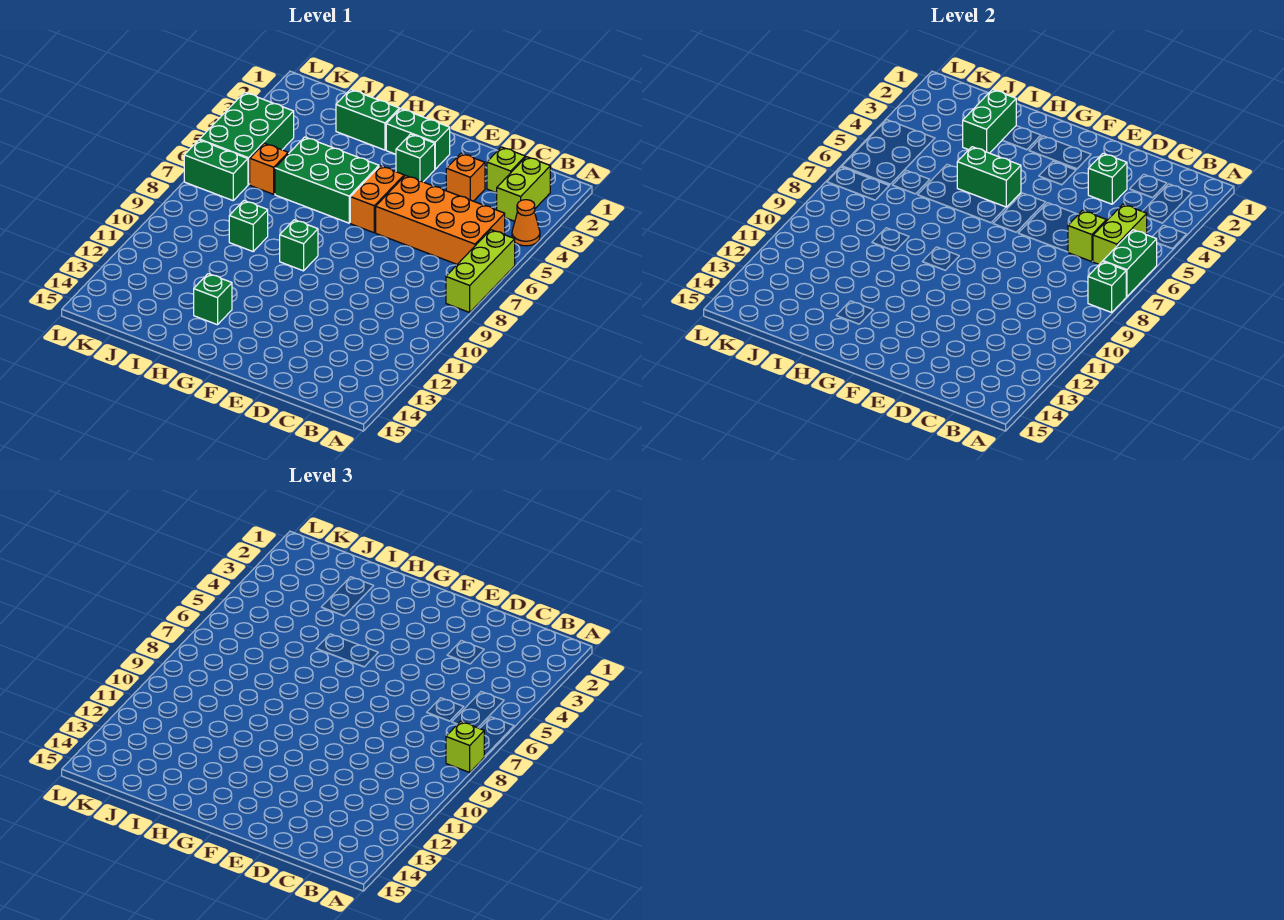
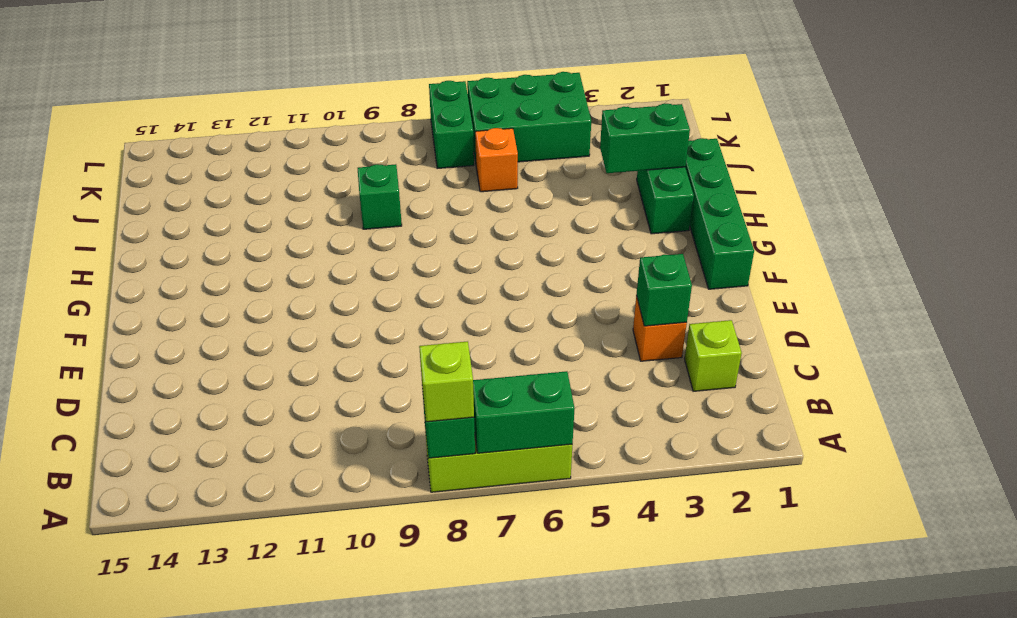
green 1x4 brick [685,138,754,289] -> none
none -> orange 1x1 cone [512,200,540,246]
none -> lime 1x2 brick [497,157,550,221]
none -> orange 2x4 brick [376,175,505,264]

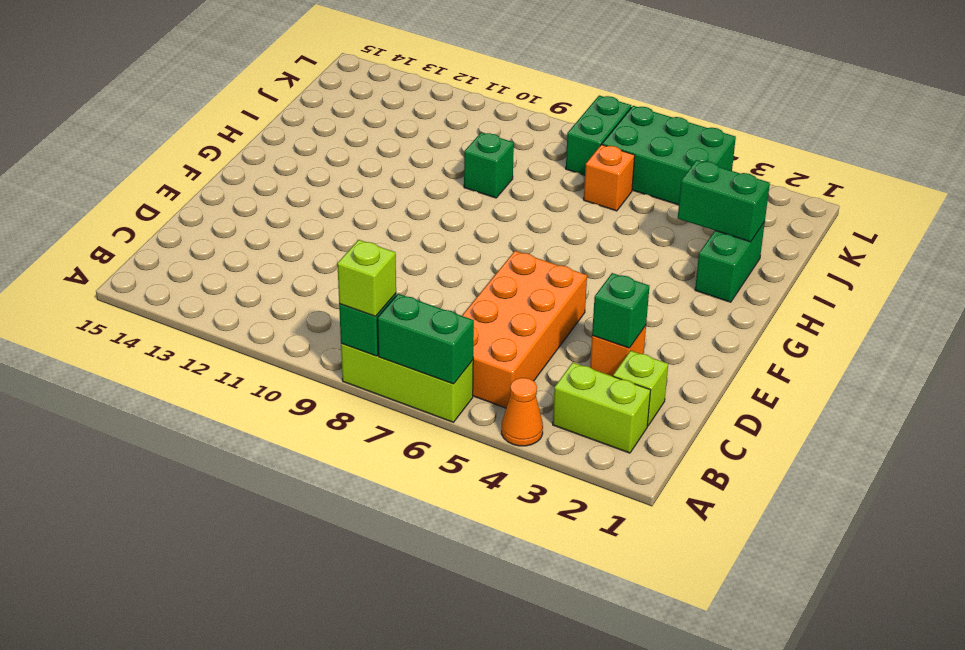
none -> green 1x2 brick [386,109,450,169]
none -> green 1x1 brick [396,134,435,182]
none -> orange 1x2 brick [350,166,404,233]

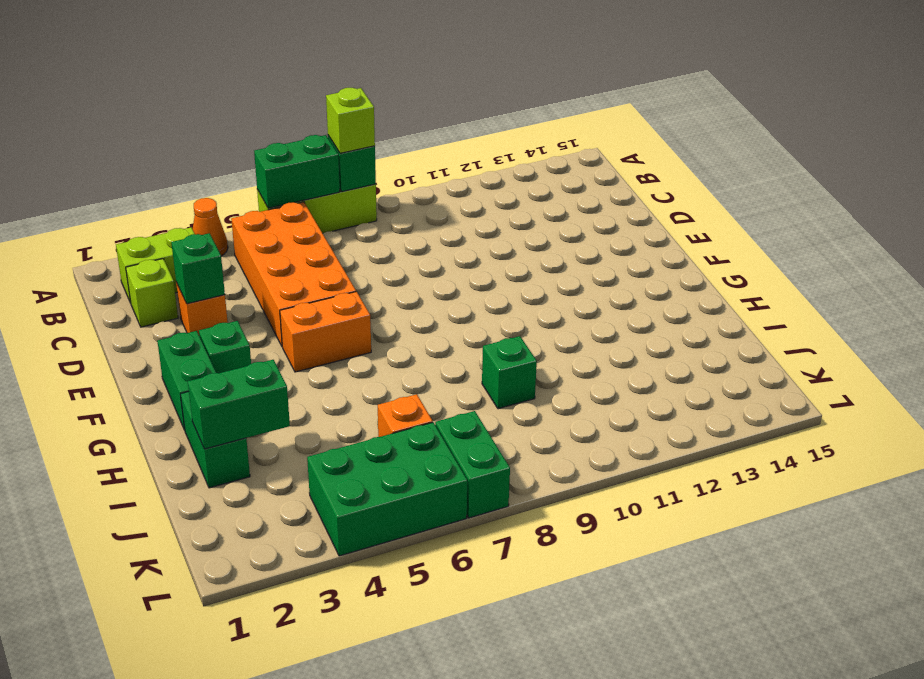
none -> green 2x3 brick [275,137,379,223]
none -> green 1x1 brick [280,220,318,271]
none -> green 1x1 brick [194,274,232,325]

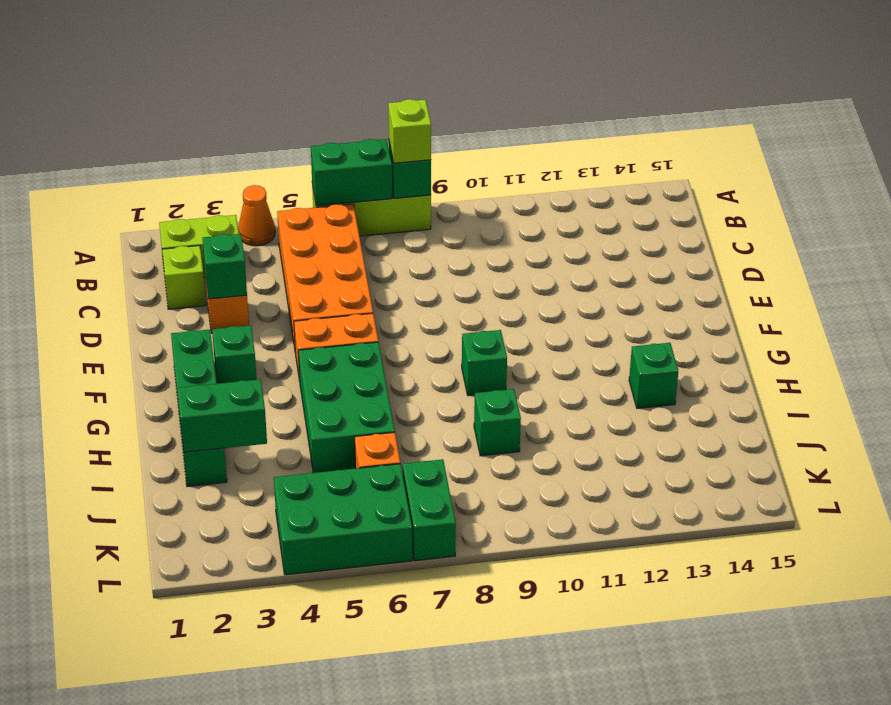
none -> lime 1x2 brick [1093,204,1147,264]
none -> lime 1x1 brick [1068,211,1106,262]
none -> green 1x2 brick [957,147,1021,207]

